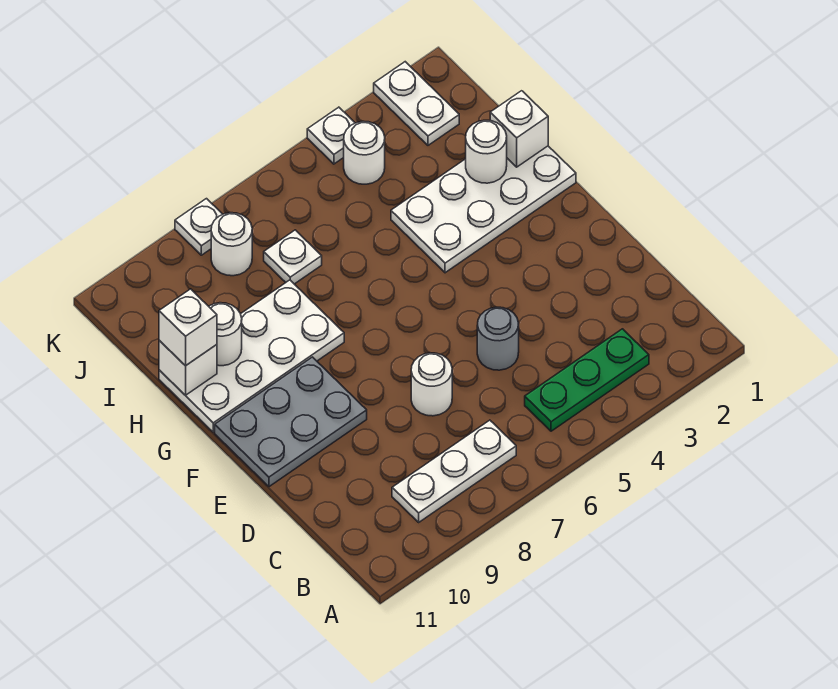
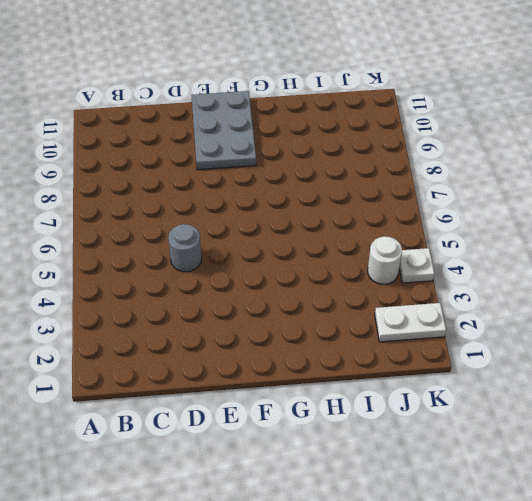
none -> green 1x3 plate [525,329,649,431]
none -> white 1x3 plate [392,420,516,522]
none -> white 1x1 round brick [411,353,452,416]

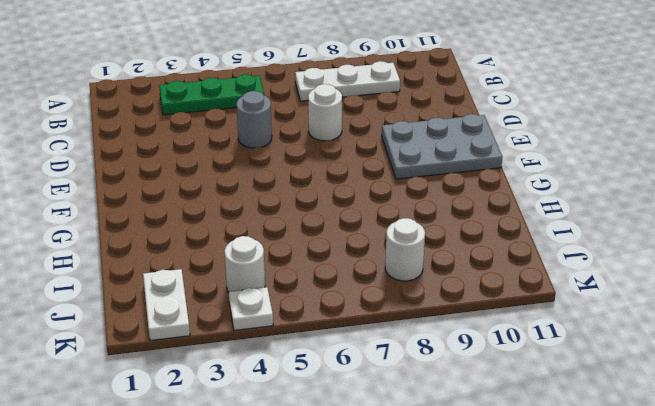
none -> white 2x4 plate [391,146,576,273]
none -> white 2x4 plate [159,280,344,432]
none -> white 1x1 plate [264,230,322,284]

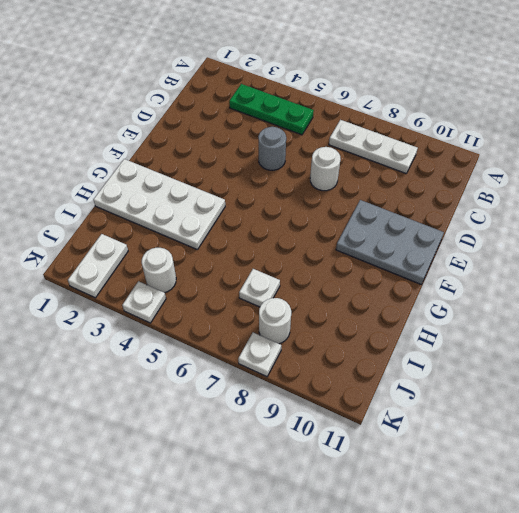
none -> white 2x4 plate [159,280,344,432]
none -> white 1x1 brick [490,91,548,167]
none -> white 1x1 round brick [466,120,507,183]

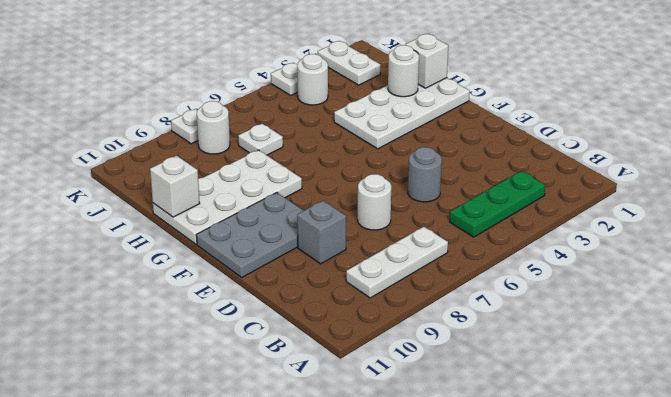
grey 1x1 brick [297,201,346,264] -> none
none -> white 1x1 round brick [209,303,242,366]
none -> white 1x1 brick [159,289,217,366]

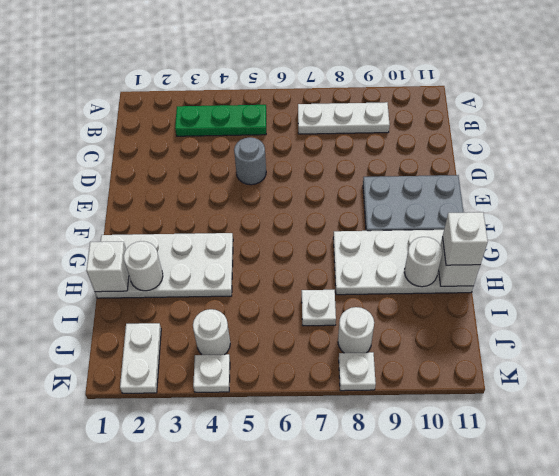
none -> white 1x1 round brick [411,353,452,416]

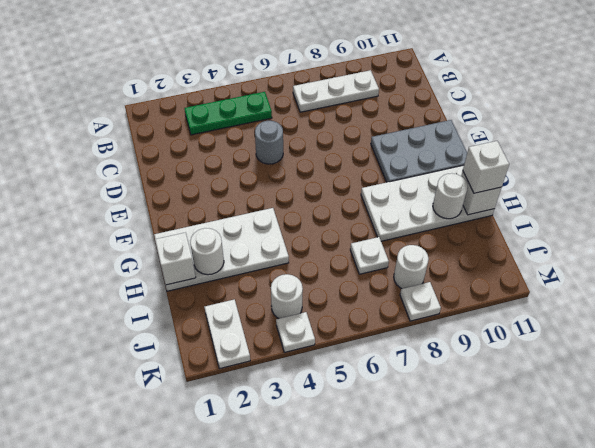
none -> white 1x1 round brick [411,353,452,416]

